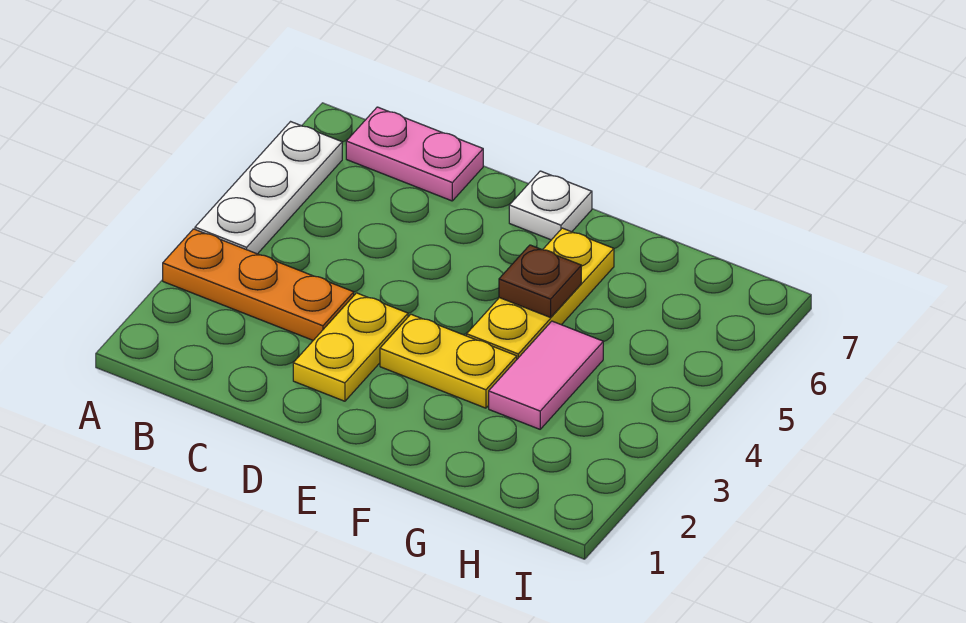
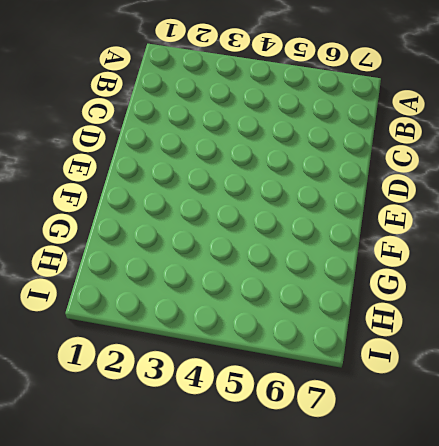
none -> orange 1x3 plate [163,229,354,340]
none -> white 1x3 plate [195,122,342,254]

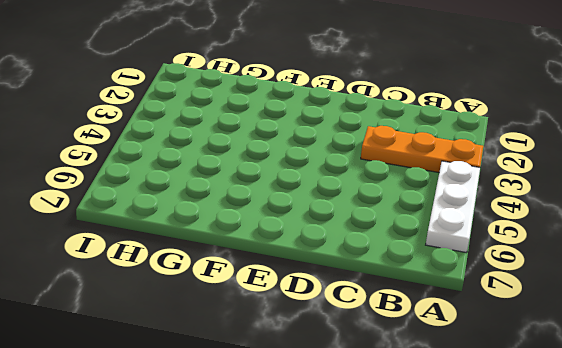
none -> pink 1x2 plate [346,107,483,201]
none -> yellow 1x2 plate [293,293,408,401]

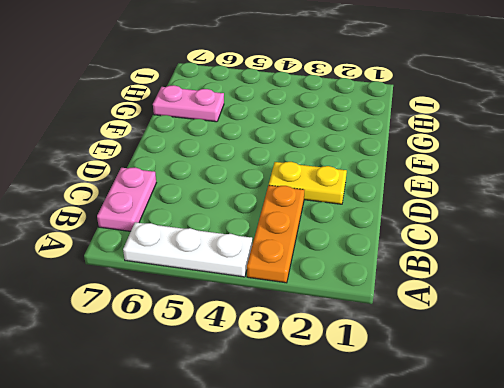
pink 1x2 plate [153,85,224,122] -> none
none -> yellow 1x2 plate [380,314,517,408]
none -> white 1x1 plate [509,171,592,240]

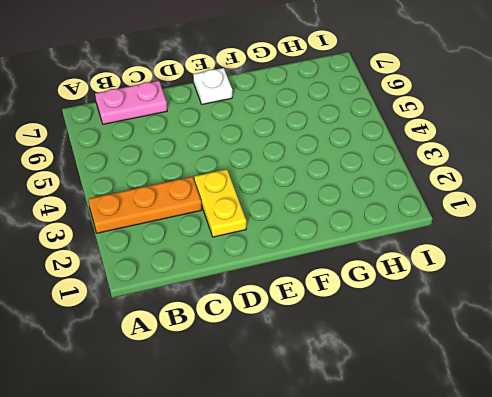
none -> white 1x3 plate [195,122,342,254]
none -> yellow 1x2 plate [380,314,517,408]

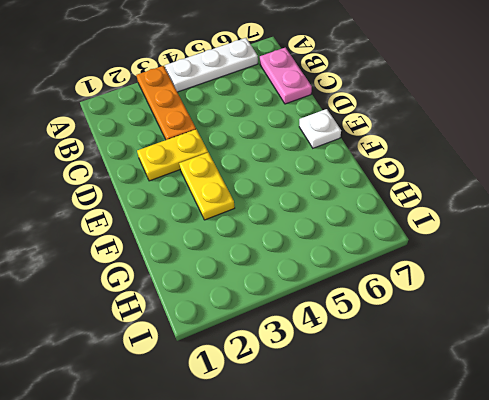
none -> yellow 1x3 plate [467,228,614,359]
none -> pink 1x2 tile [489,321,603,429]

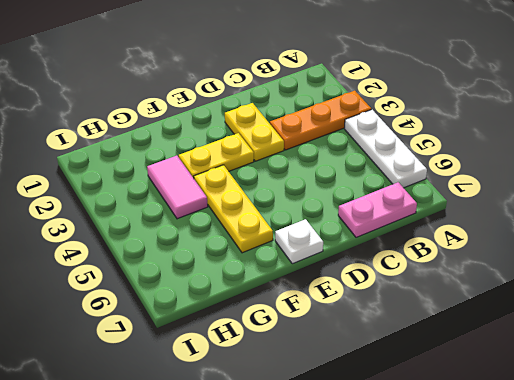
none -> brown 1x1 plate [499,245,581,318]

